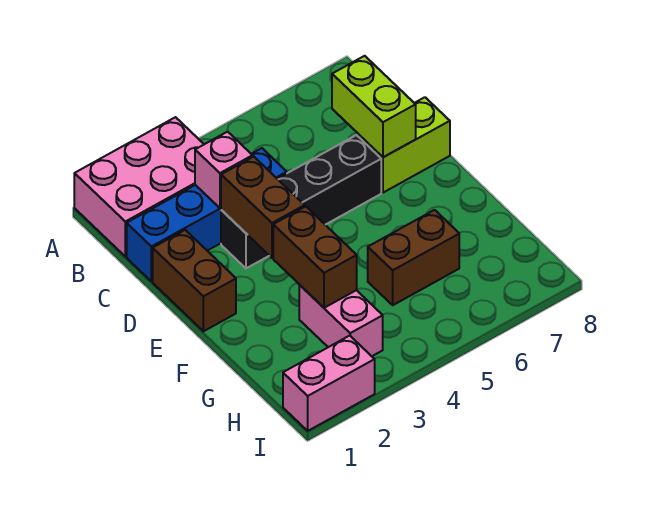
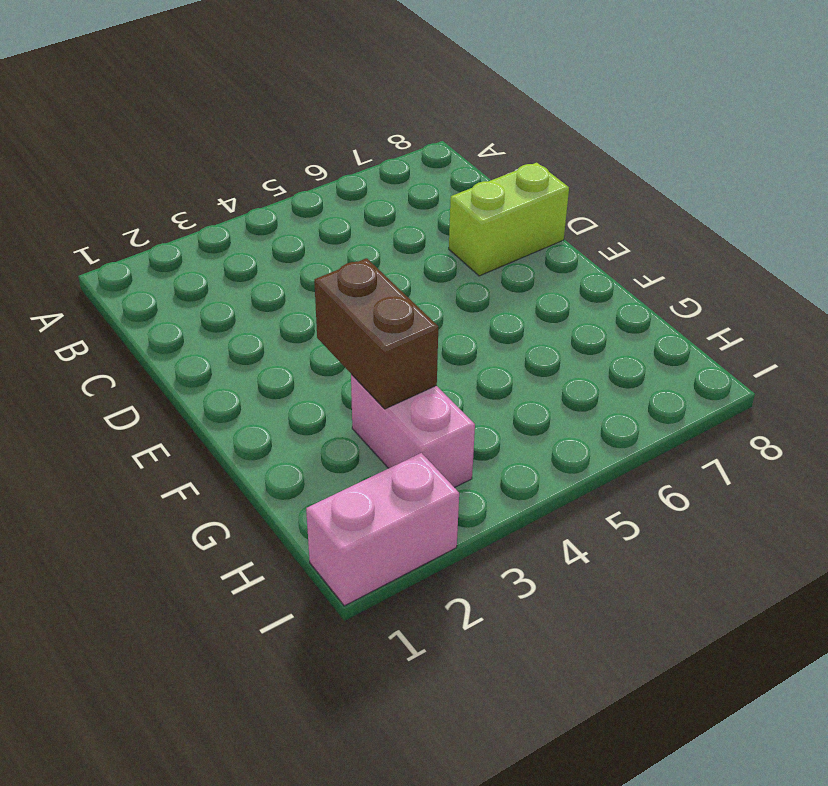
none -> pink 2x3 brick [74,117,204,256]
none -> blue 1x4 brick [127,148,287,281]
none -> brown 1x2 brick [153,230,236,331]

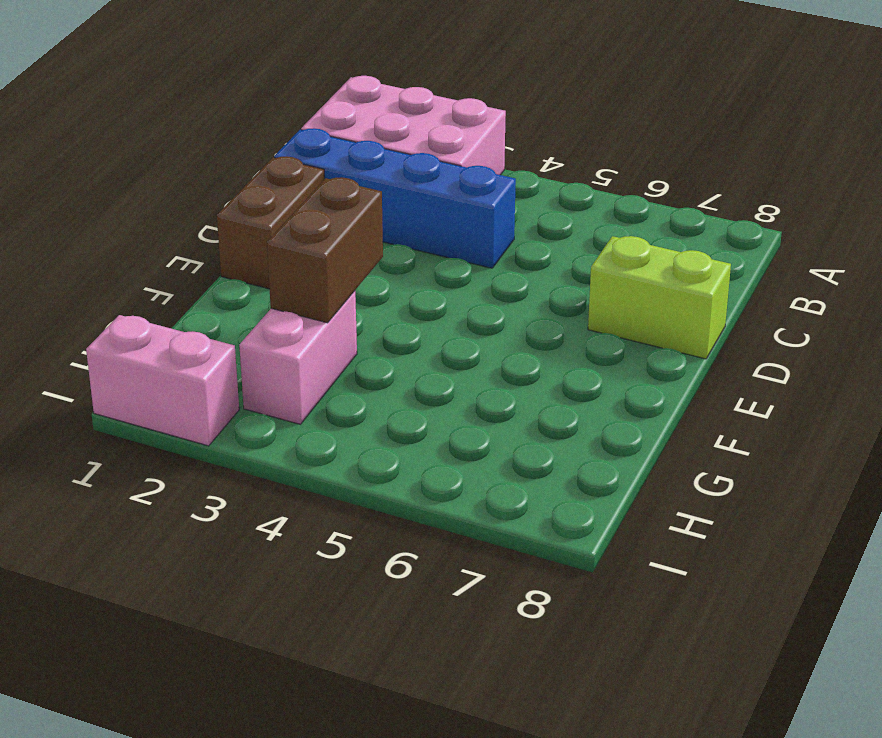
none -> black 1x4 brick [221,135,381,268]
none -> brown 1x2 brick [368,210,459,305]
none -> pink 1x1 brick [195,132,253,208]

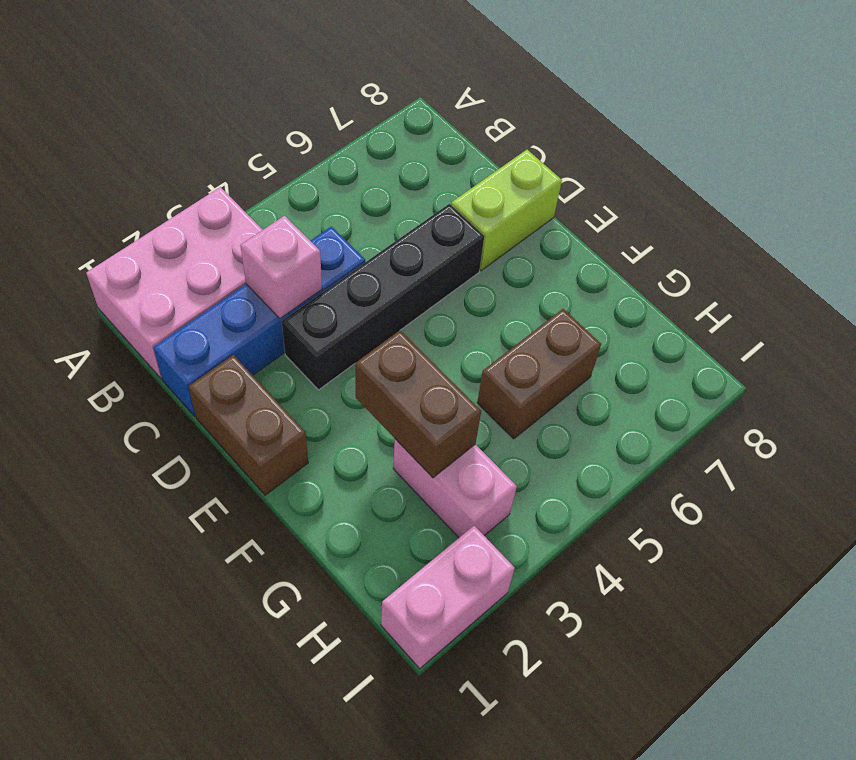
none -> lime 1x2 brick [332,56,416,157]
none -> brown 1x2 brick [221,157,305,258]

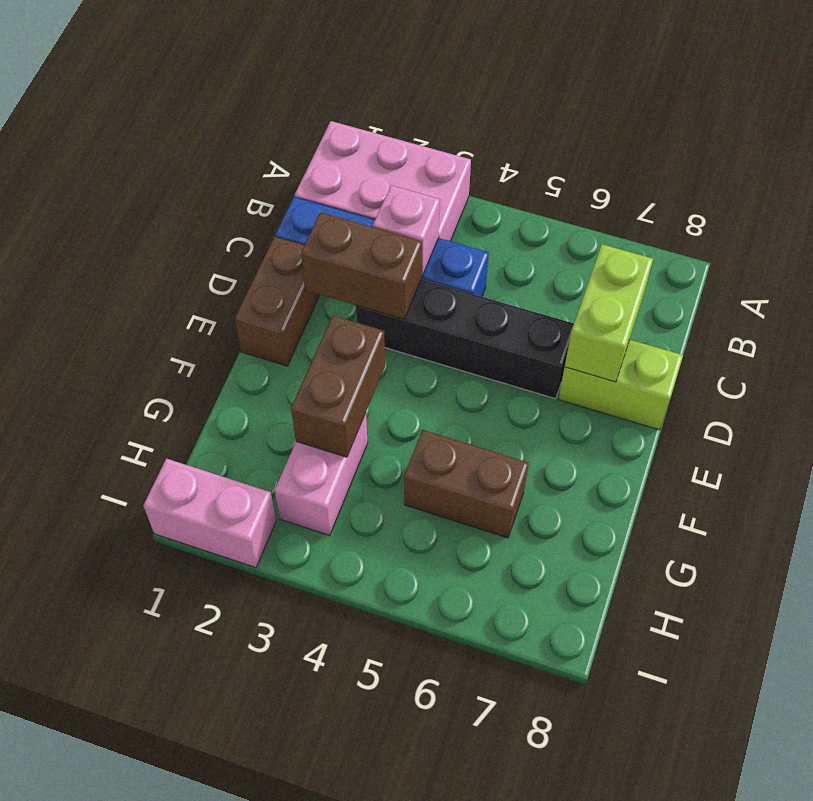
brown 1x2 brick [301,212,422,319] -> brown 1x2 brick turned to [221,157,305,258]

